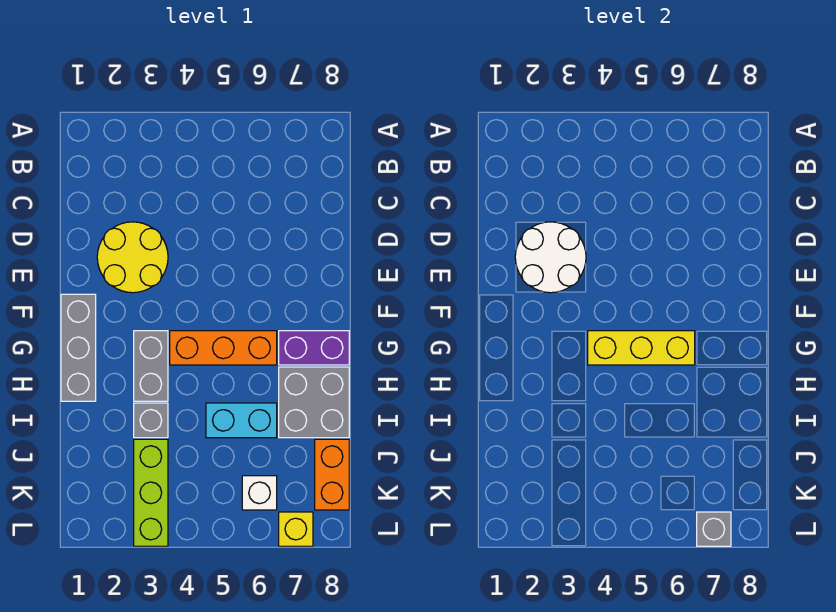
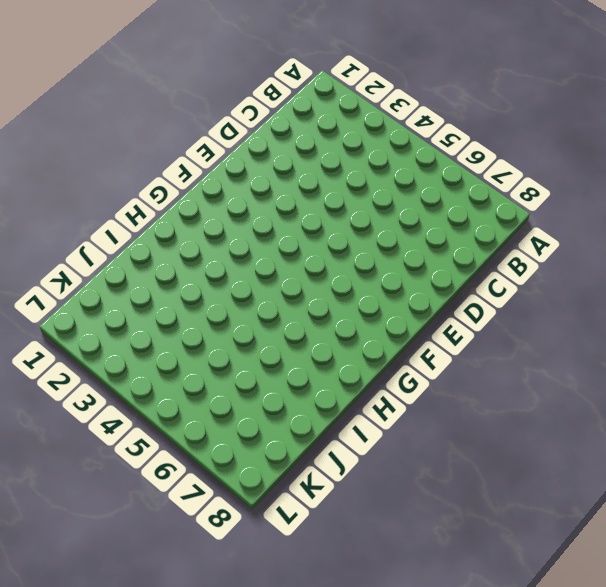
none -> yellow 2x2 round brick [97,222,168,293]
none -> grey 1x3 brick [61,294,96,401]
none -> grey 1x2 brick [134,331,168,401]

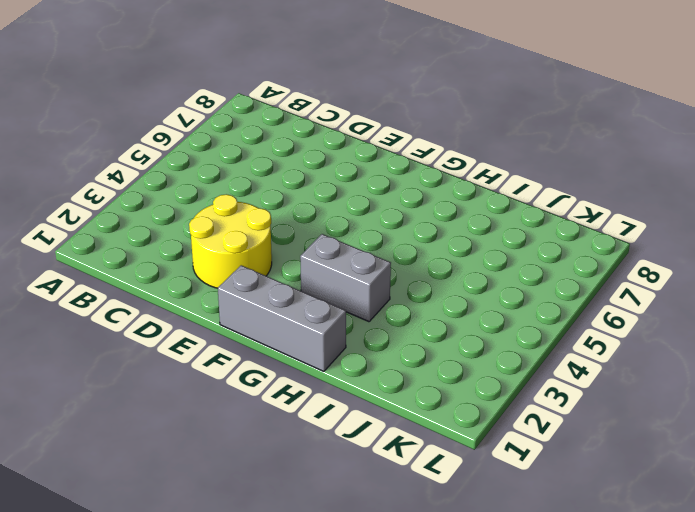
none -> orange 1x3 brick [170,331,277,365]
none -> purple 1x2 brick [279,331,349,365]
none -> grey 2x2 brick [279,367,349,438]

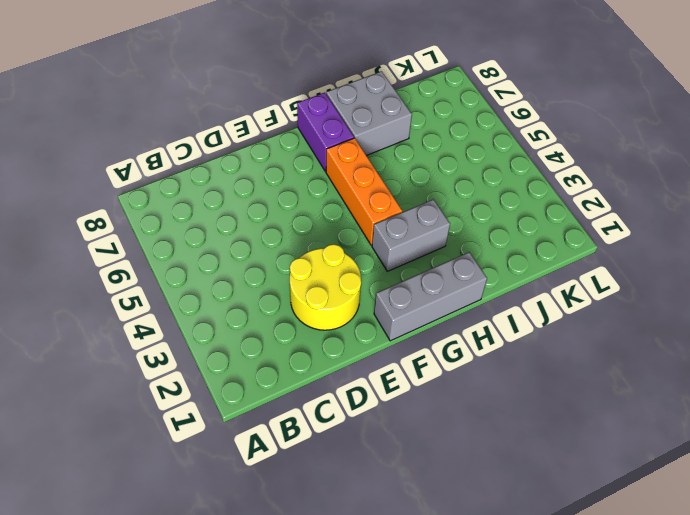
none -> grey 1x1 brick [134,403,168,438]
none -> cyan 1x2 brick [206,403,277,438]
none -> lime 1x3 brick [134,439,168,546]

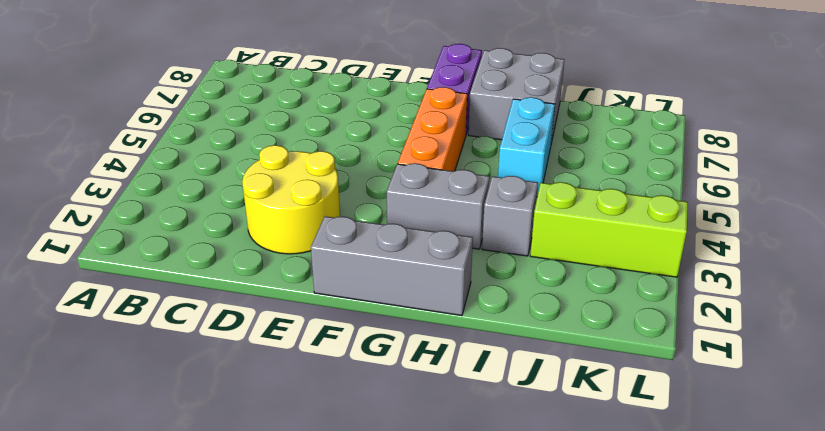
none -> orange 1x2 brick [315,439,349,510]
none -> white 1x1 brick [242,476,277,510]
none -> yellow 1x1 brick [279,512,313,546]

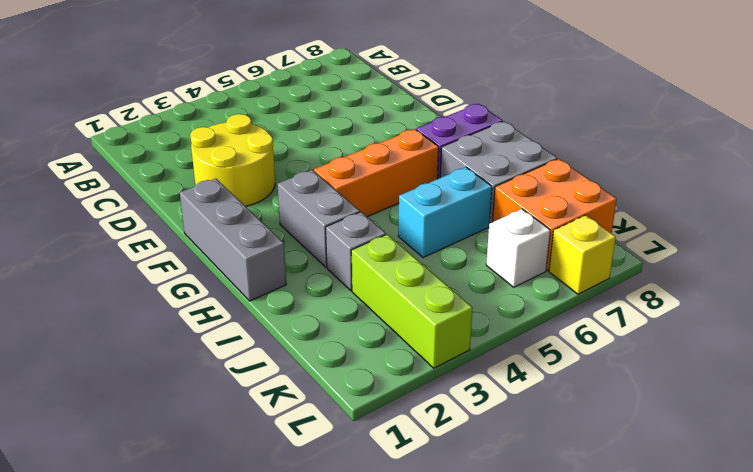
orange 2x2 brick [493,159,617,271] -> orange 1x2 brick [315,439,349,510]
none -> white 2x2 round brick [515,222,586,293]
none -> yellow 1x3 brick [588,331,695,365]
none -> grey 1x1 brick [697,512,731,546]

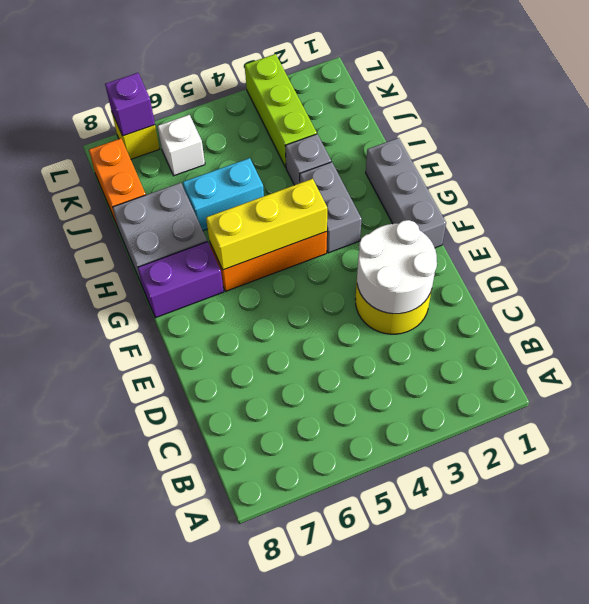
purple 1x1 brick [105,73,155,136] -> grey 1x1 brick [697,512,731,546]

